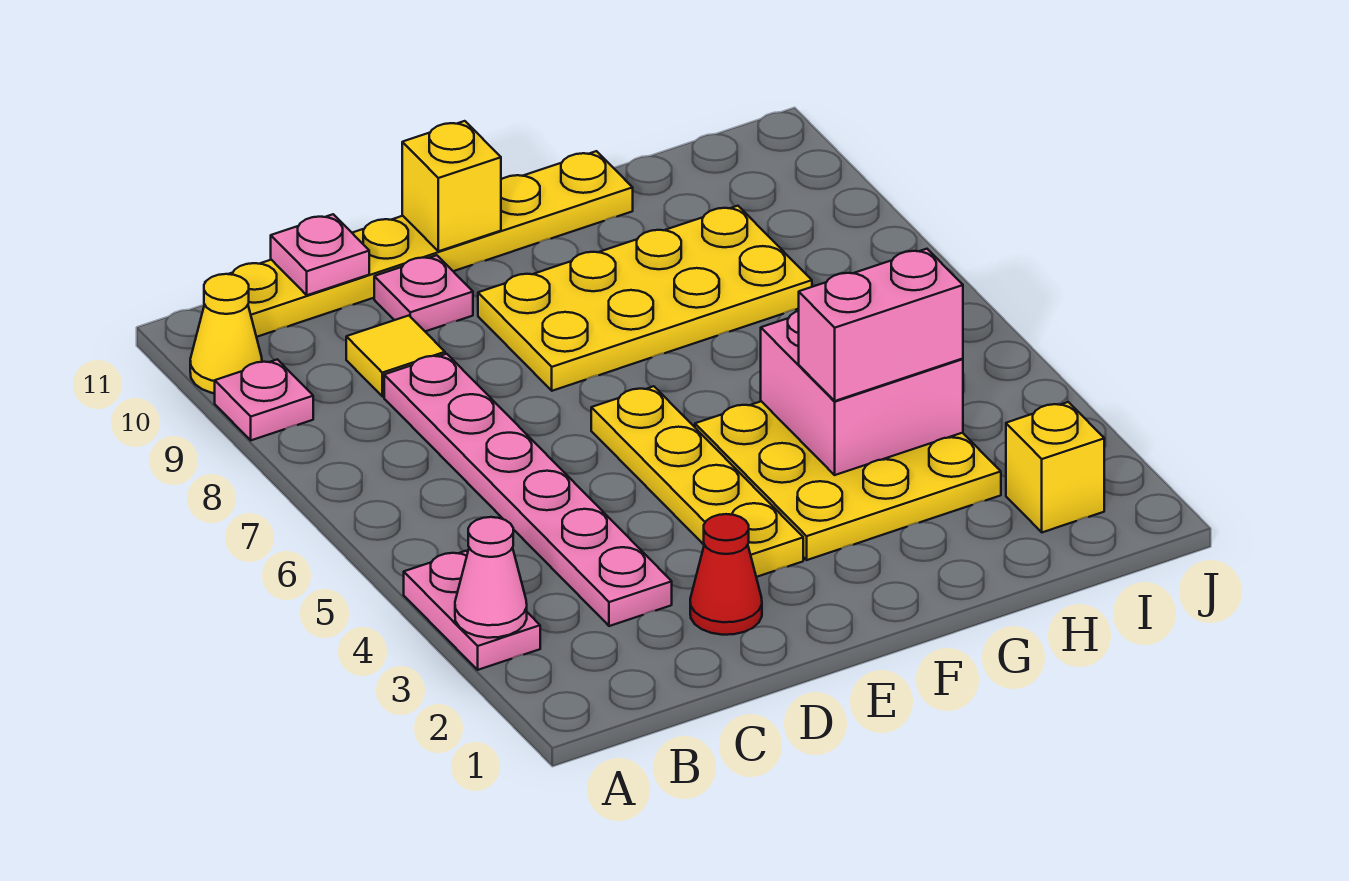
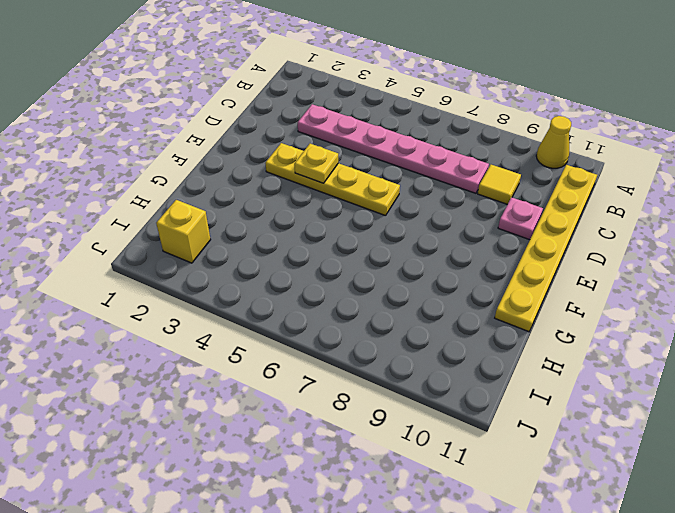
yellow 1x1 plate [294,144,338,183] -> none
none -> pink 1x2 plate [404,551,540,670]
none -> pink 1x1 plate [215,359,313,440]
none -> red 1x1 cone [690,514,762,635]

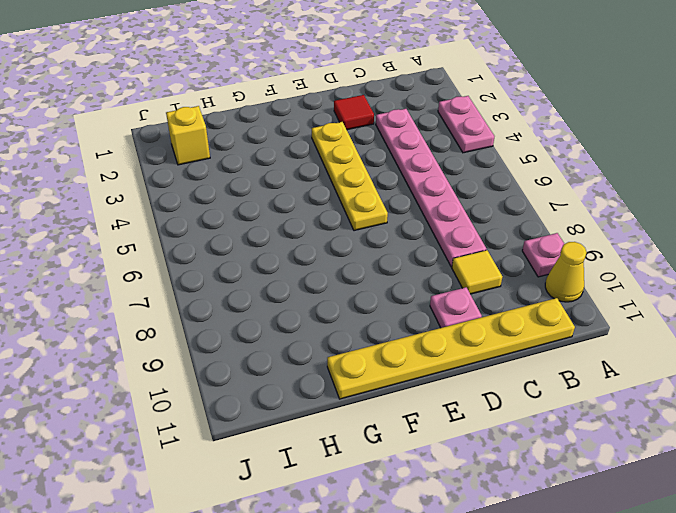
red 1x1 tile [334,95,374,130] -> red 1x1 cone [690,514,762,635]
none -> yellow 2x4 plate [478,206,812,391]
none -> yellow 3x3 plate [695,401,1001,560]
none -> pink 1x1 cone [455,517,527,638]

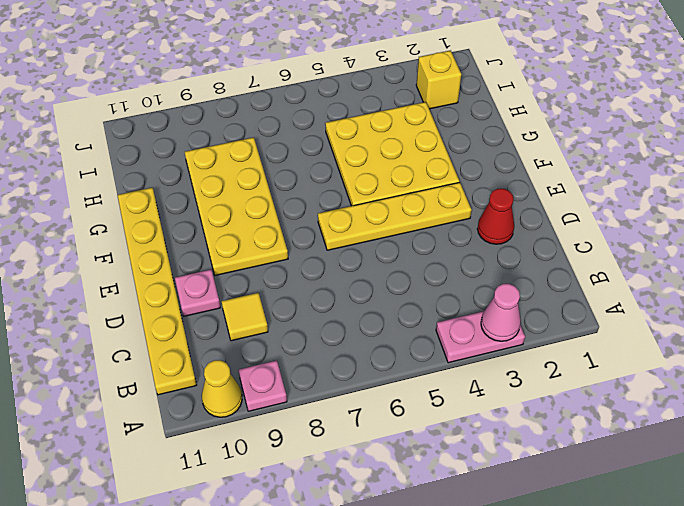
none -> pink 1x6 plate [384,354,672,626]
none -> pink 1x1 plate [271,214,369,295]
none -> yellow 1x1 brick [402,121,501,251]

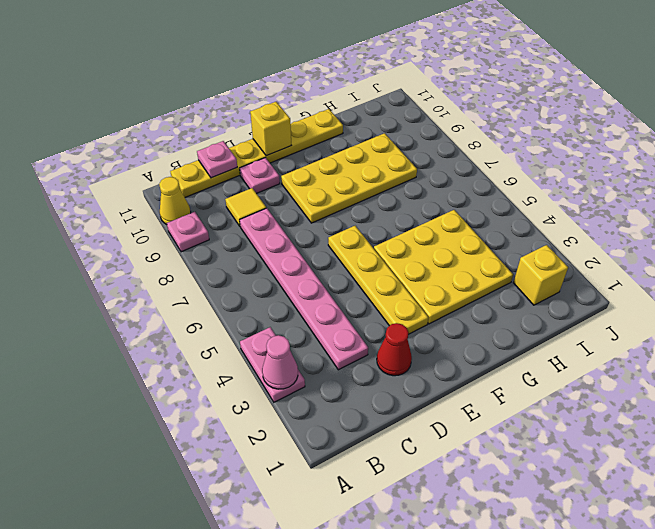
none -> pink 2x2 brick [761,311,963,475]
none -> pink 1x2 brick [799,249,963,401]

